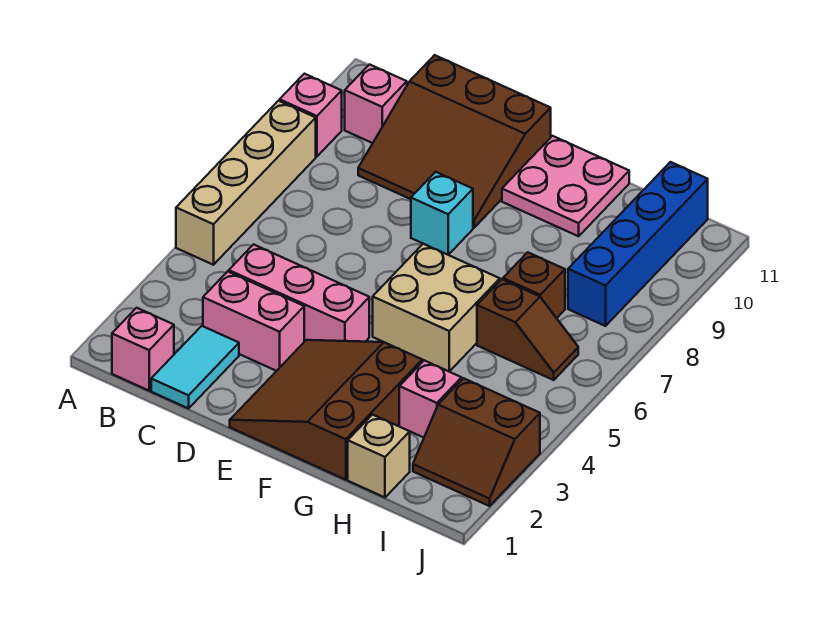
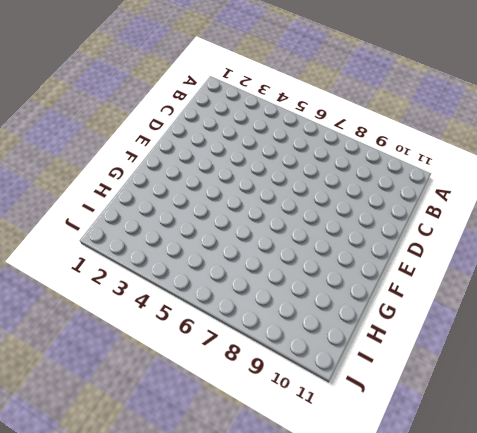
none -> tan 1x4 brick [176,101,316,265]
none -> pink 1x1 brick [280,74,342,157]
none -> pink 1x1 brick [112,308,174,391]

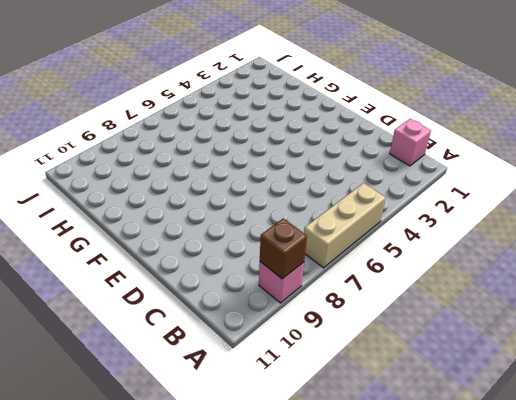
tan 1x3 brick [304,183,386,268] -> tan 1x4 brick [176,101,316,265]
brown 1x1 brick [260,218,307,279] -> brown 1x1 brick moved to [503,252,565,318]
none -> pink 1x1 brick [345,64,407,143]
none -> cyan 1x2 tile [151,326,239,409]
none -> pink 1x2 brick [203,271,304,371]

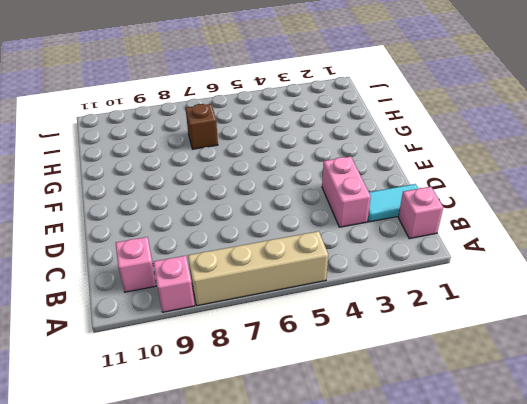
none -> pink 1x3 brick [229,244,369,342]
none -> brown 3x3 slope [358,55,551,228]
none -> brown 3x3 slope [230,340,422,480]

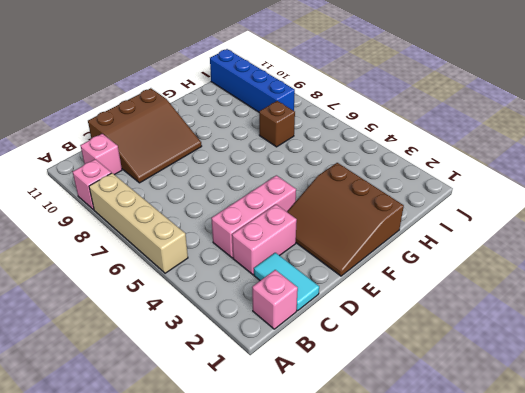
none -> cyan 1x1 brick [411,172,473,255]
none -> tan 2x2 brick [373,244,500,372]
none -> pink 2x2 plate [502,136,629,236]

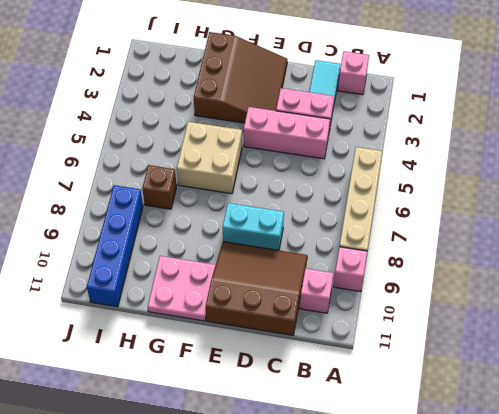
cyan 1x2 brick [223,203,284,250] -> cyan 1x1 brick [411,172,473,255]
none -> tan 1x1 brick [348,415,410,497]
none -> pink 1x1 brick [399,361,462,438]
none -> brown 1x2 slope [477,280,578,380]

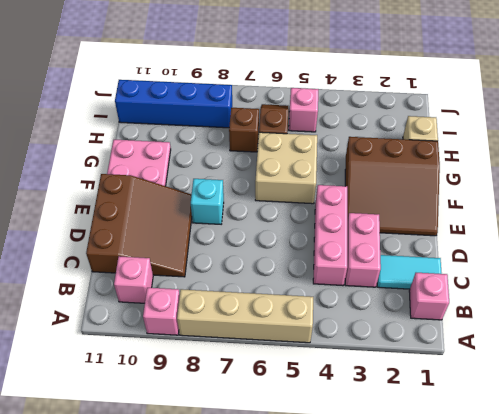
pink 1x1 brick [289,88,318,132] -> pink 1x1 brick moved to [399,361,462,438]
none -> brown 2x2 slope [413,378,540,506]

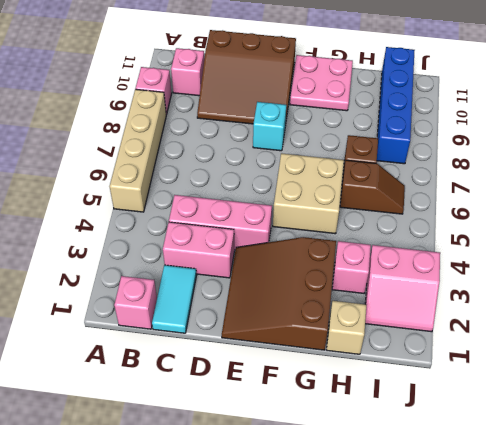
pink 2x2 slope [365,245,440,332] -> brown 2x2 slope [413,378,540,506]

